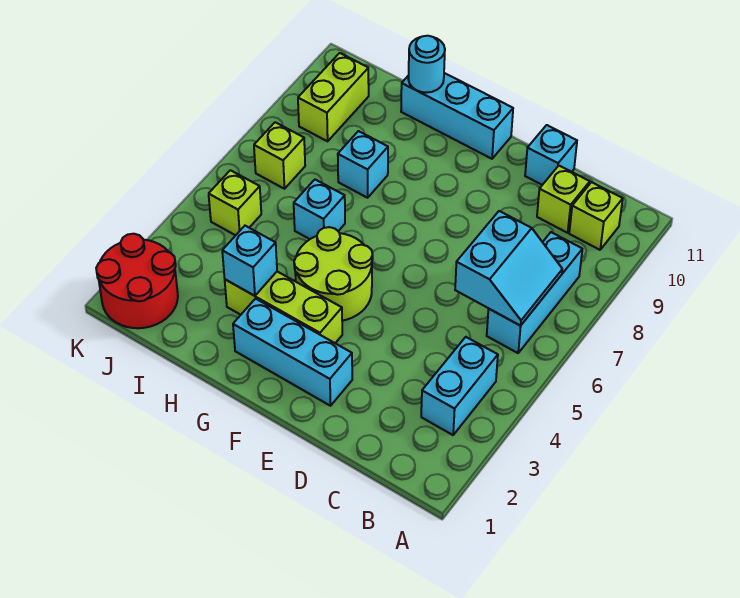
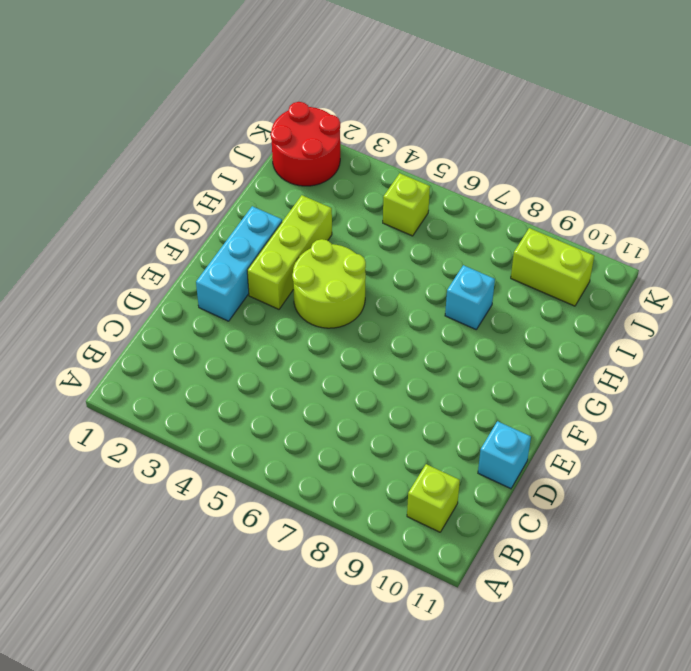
none -> cyan 1x2 brick [421,337,498,435]
none -> cyan 1x3 brick [487,232,582,353]
none -> lime 1x1 brick [537,166,590,233]

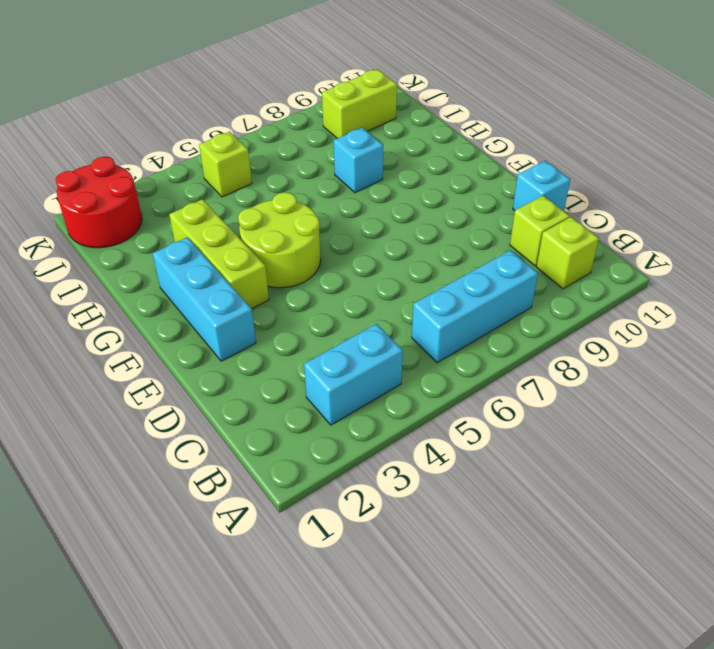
none -> cyan 1x3 brick [401,73,513,159]
none -> cyan 1x1 brick [294,180,345,239]
none -> lime 1x1 brick [254,122,305,189]

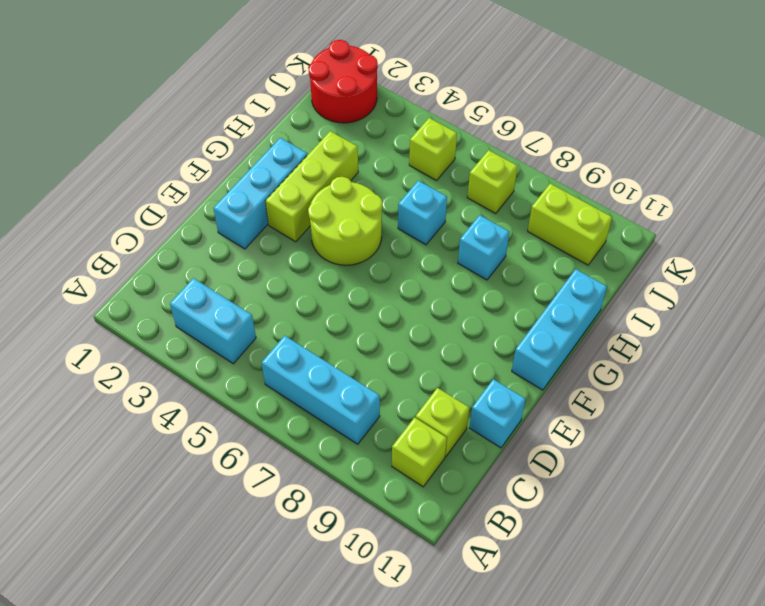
none -> cyan 2x2 slope [455,211,562,326]
none -> cyan 1x1 brick [222,226,277,296]
none -> cyan 1x1 round brick [408,36,445,93]

